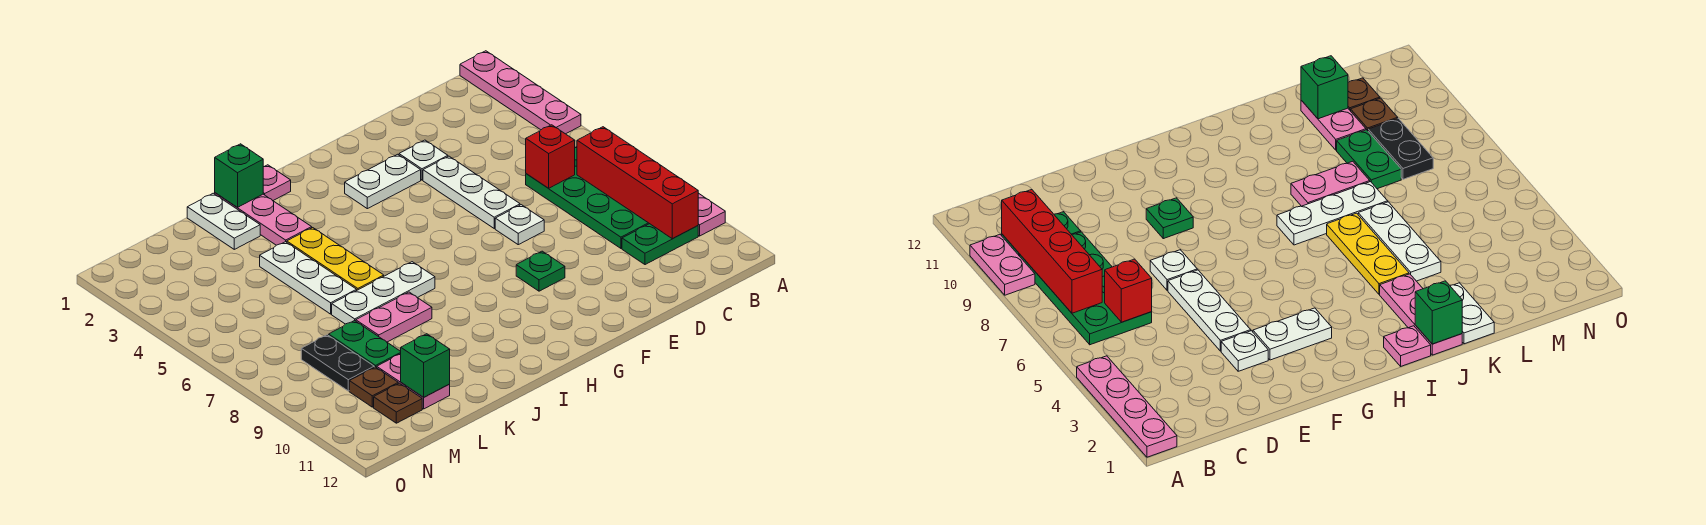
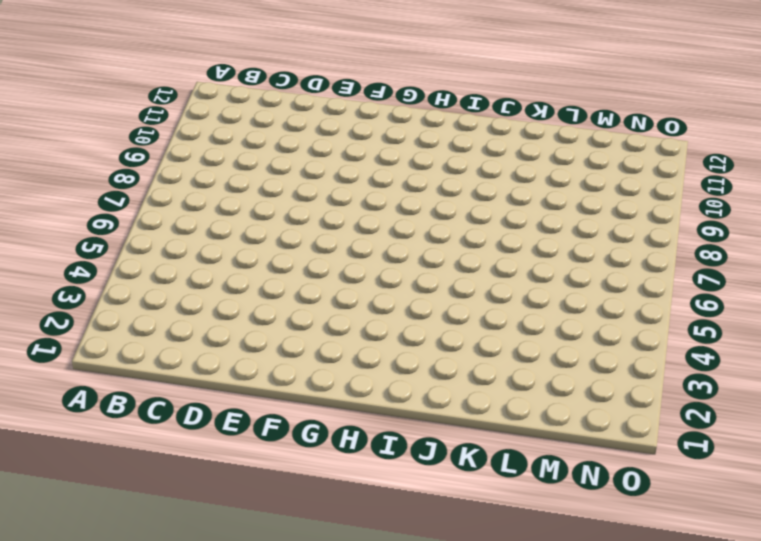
none -> pink 1x4 plate [460,51,581,134]
none -> pink 1x2 plate [698,193,725,236]
none -> green 2x4 plate [526,147,649,248]

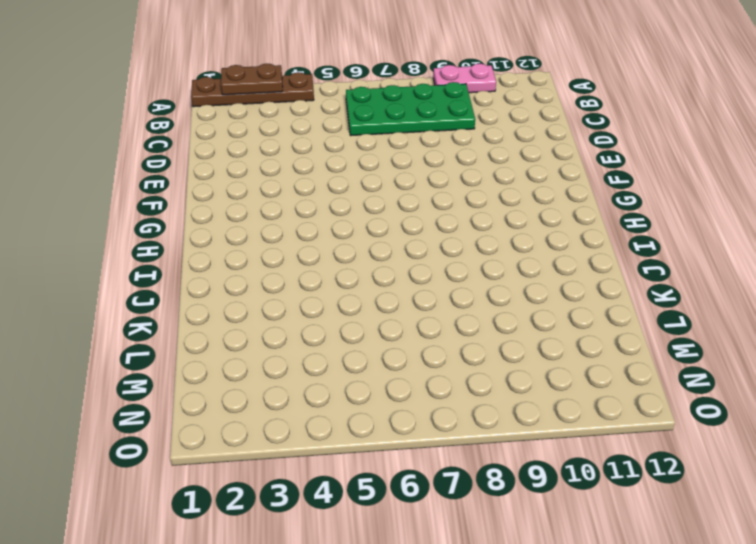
brown 1x4 plate [191,72,314,107] -> pink 1x4 plate [460,51,581,134]
brown 1x2 plate [221,64,283,95] -> none
none -> green 1x2 plate [622,224,698,265]
none -> white 1x1 plate [399,140,448,180]
none -> white 1x3 plate [423,156,520,228]

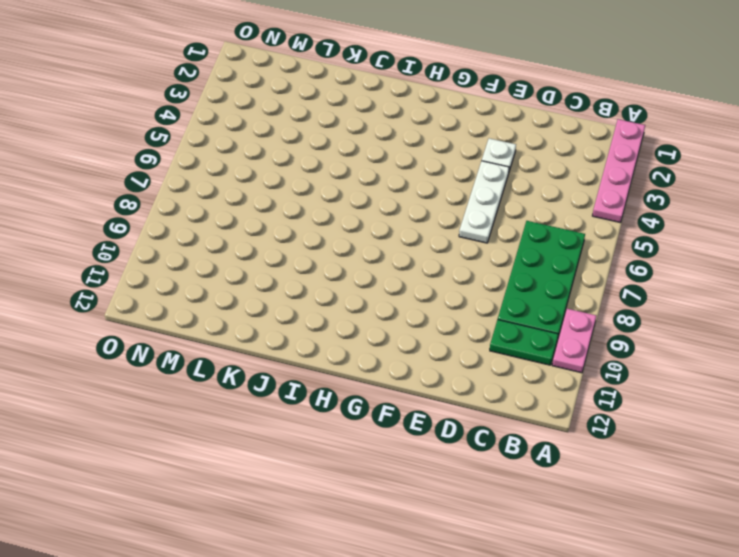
none -> white 1x1 plate [495,205,544,245]
none -> white 1x2 plate [345,154,421,209]
none -> green 1x1 plate [516,251,565,291]

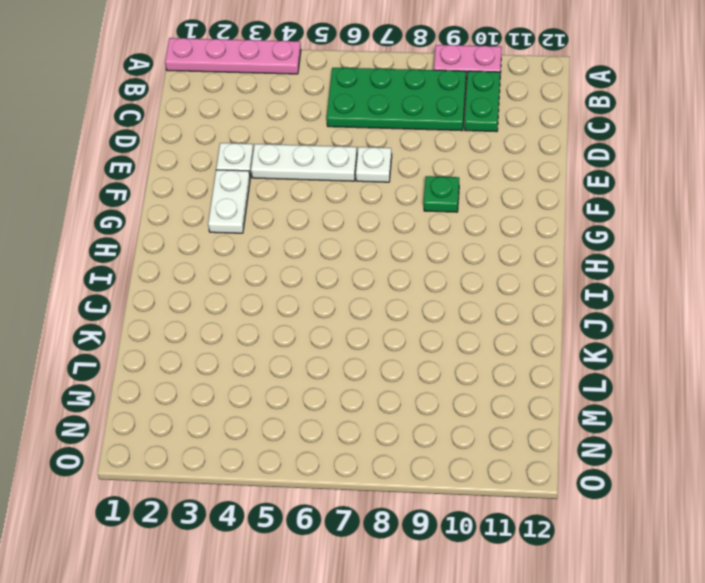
none -> pink 1x1 plate [263,165,291,200]
none -> white 1x3 plate [332,262,435,324]
none -> pink 1x3 plate [215,193,312,245]

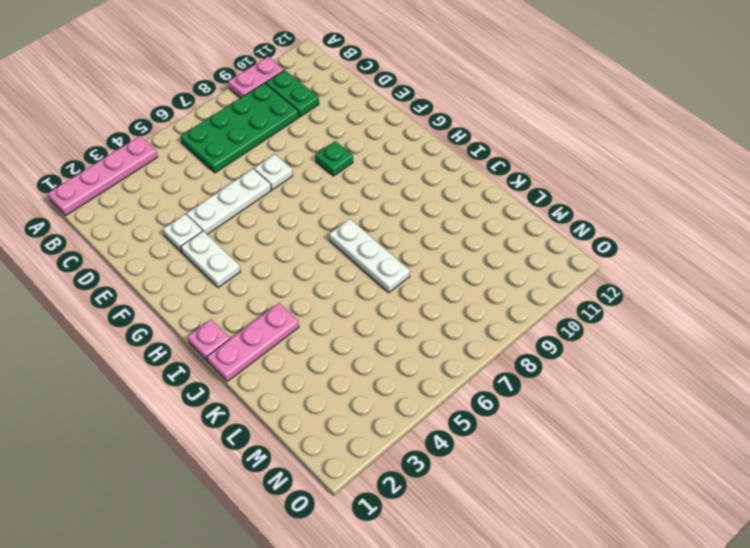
none -> yellow 1x3 plate [287,228,384,290]
none -> pink 1x2 plate [356,292,432,342]
none -> white 1x2 plate [187,193,260,249]

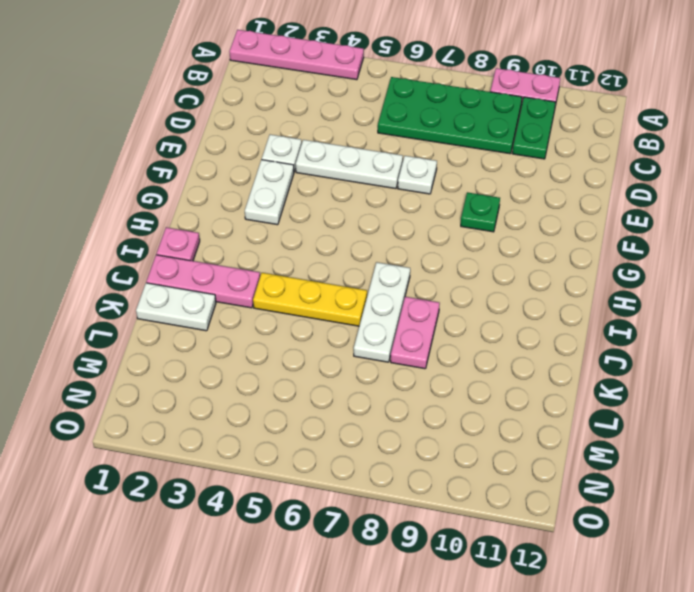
none -> white 1x3 plate [260,242,357,314]
none -> green 1x2 plate [329,320,401,368]
none -> pink 1x2 plate [377,354,450,409]

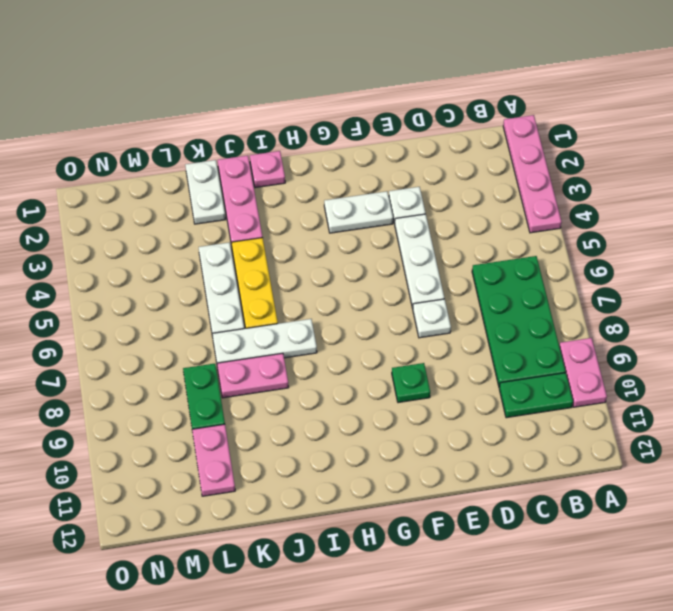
none -> black 1x2 plate [301,335,374,391]
none -> brown 1x1 plate [349,367,398,407]
none -> brown 1x1 plate [374,383,422,423]

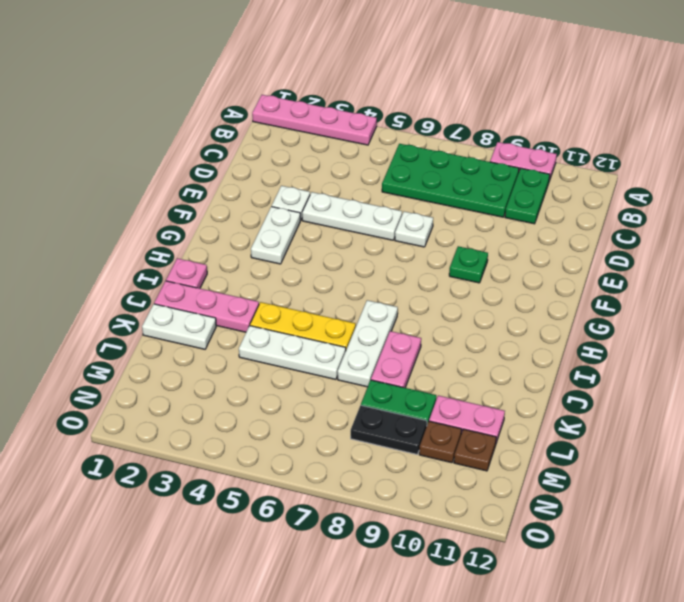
none -> red 1x4 brick [577,127,698,239]
none -> red 1x1 brick [526,125,575,188]
none -> green 1x1 brick [215,144,263,207]

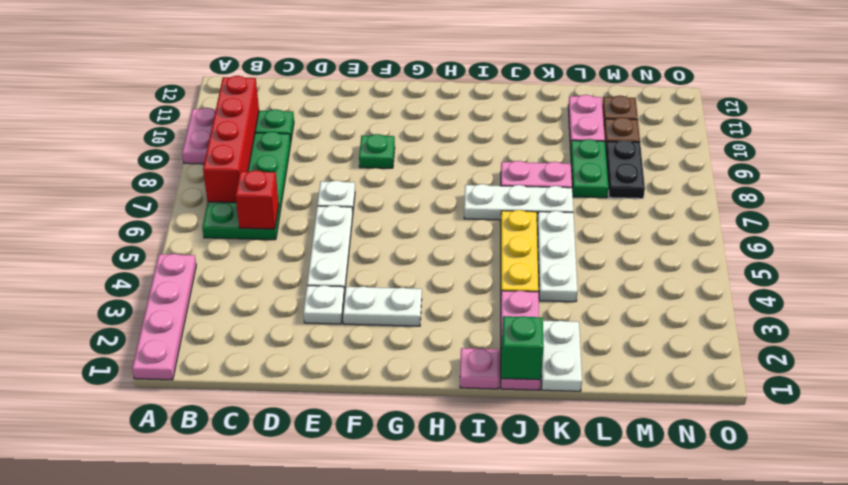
none -> green 1x1 brick [401,334,450,397]

